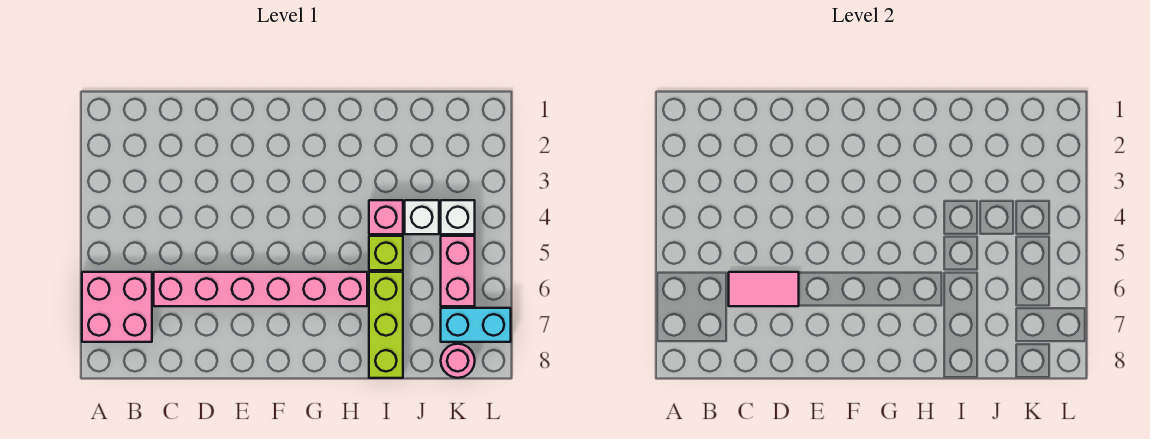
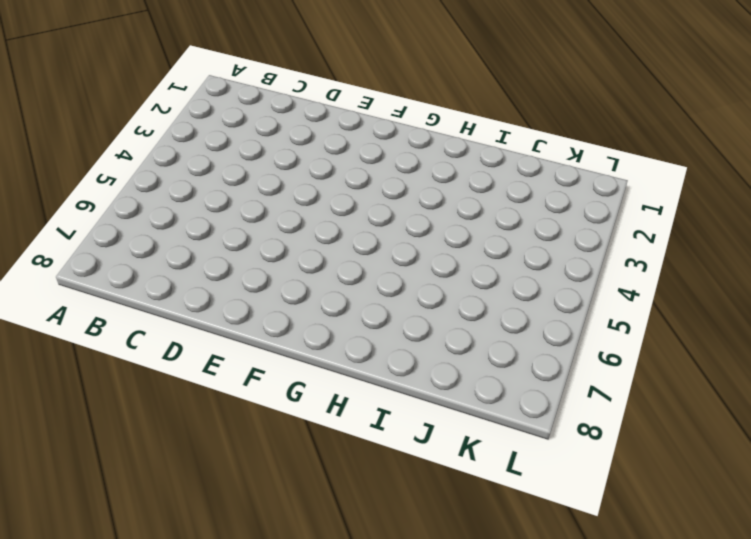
none -> pink 2x2 brick [82,272,152,342]
none -> pink 1x6 brick [154,272,367,306]

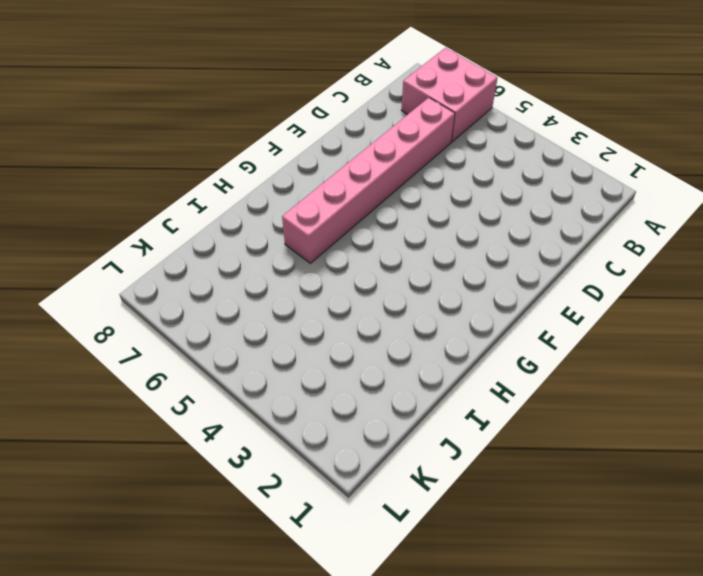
none -> pink 1x1 brick [369,200,403,234]
none -> lime 1x1 brick [369,236,403,270]

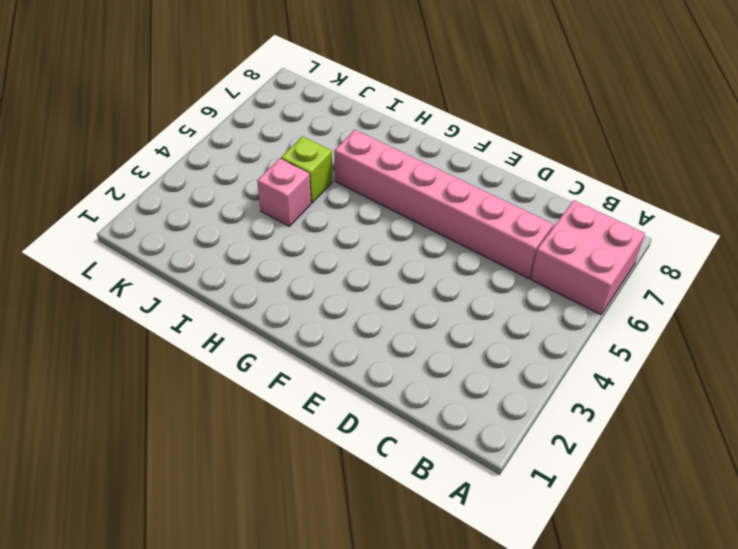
none -> lime 1x3 brick [369,272,403,378]
none -> white 1x1 brick [405,200,439,234]

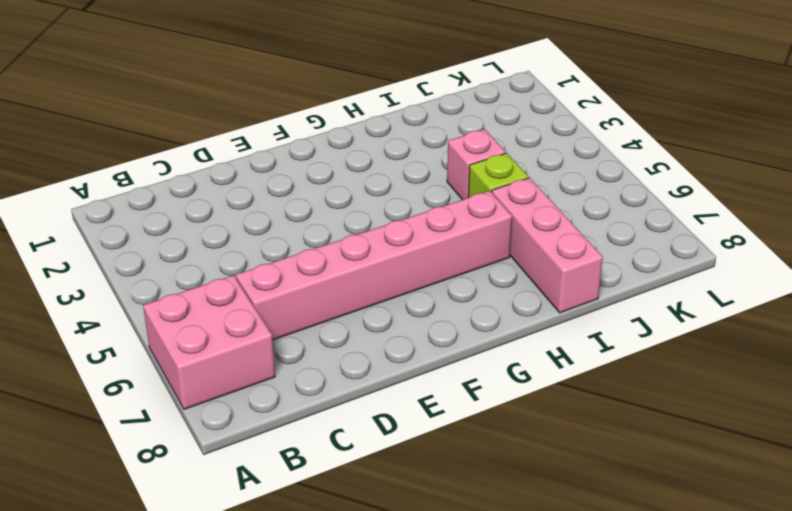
pink 1x3 brick [492,178,603,313] -> lime 1x3 brick [369,272,403,378]
none -> white 1x1 brick [405,200,439,234]
none -> white 1x1 brick [441,200,475,234]

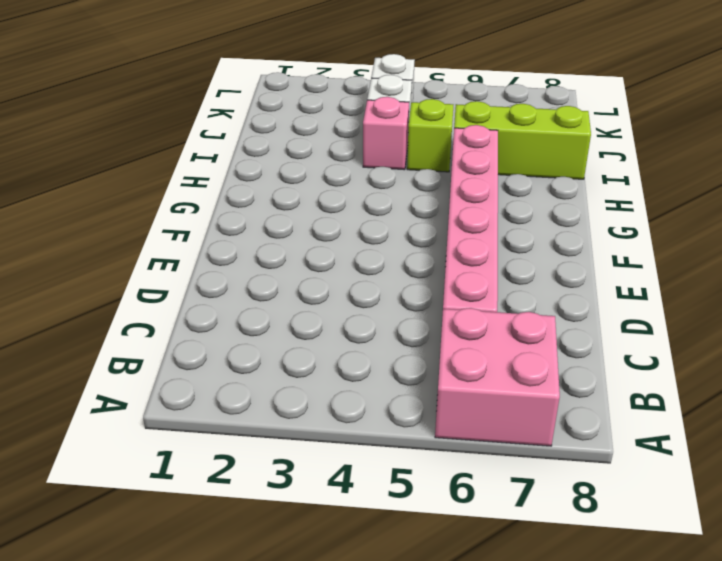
none -> pink 1x2 brick [441,236,475,306]
none -> cyan 1x2 brick [441,308,511,342]

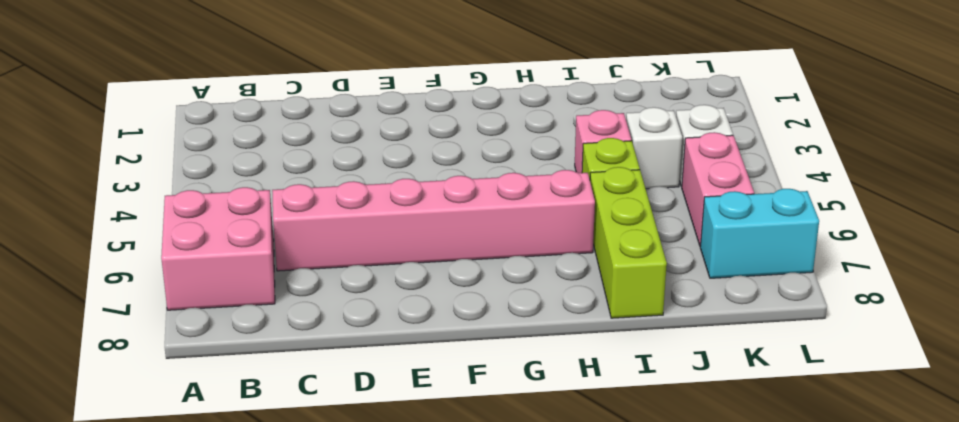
none -> pink 1x1 round brick [441,344,475,378]
none -> pink 1x2 tile [729,272,799,306]

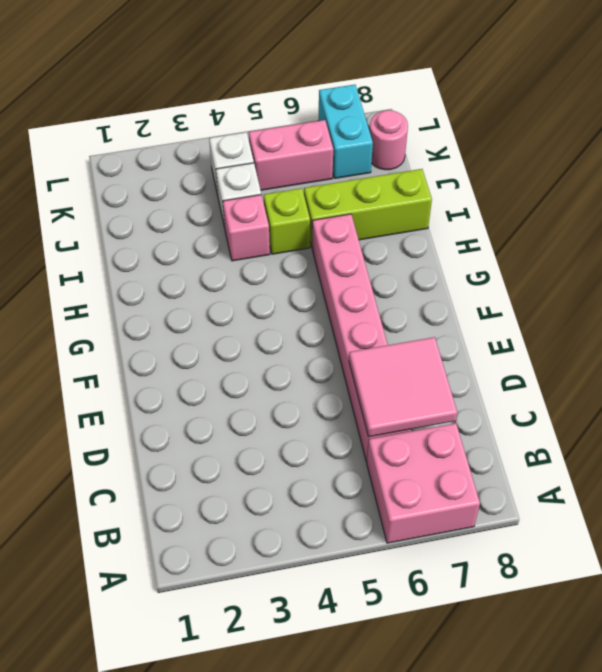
pink 2x2 tile [349,337,457,437] -> pink 1x2 tile [729,272,799,306]

